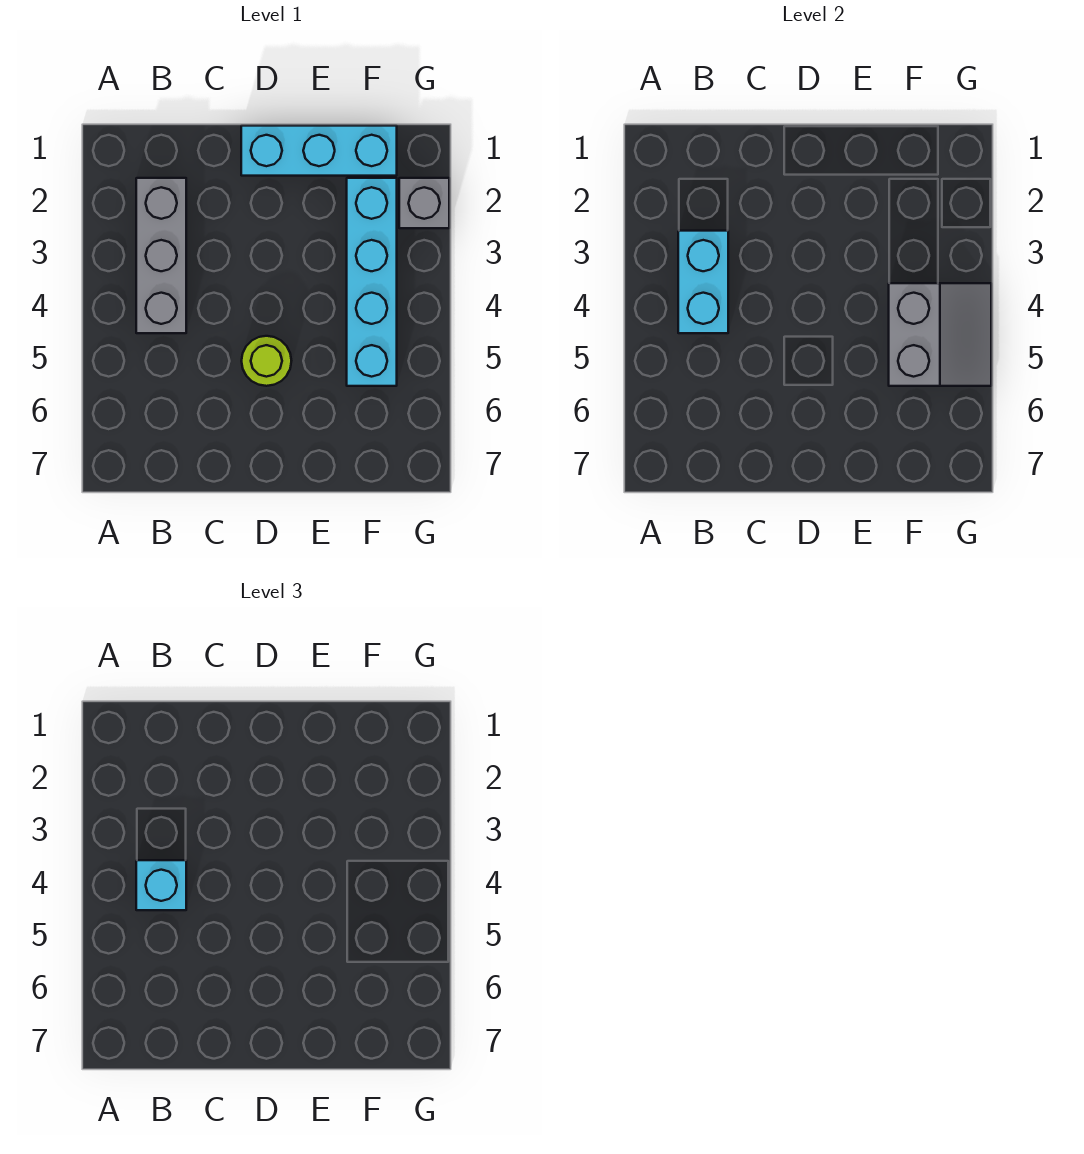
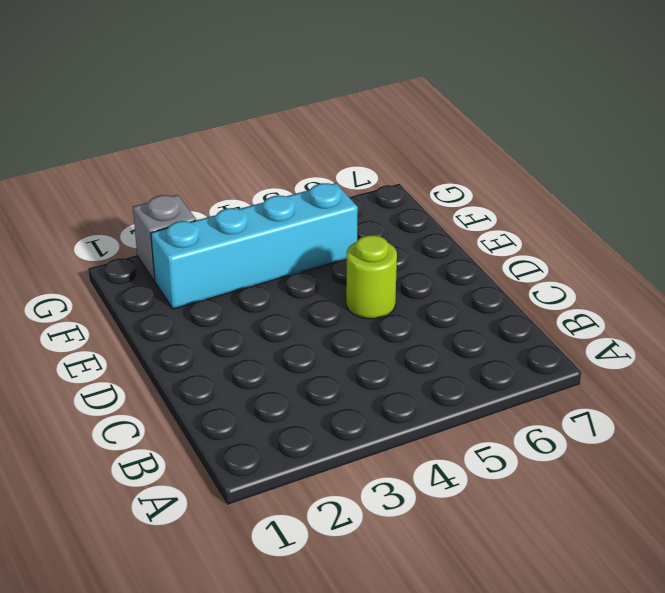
none -> grey 1x3 brick [136,178,186,333]
none -> cyan 1x3 brick [241,126,397,176]

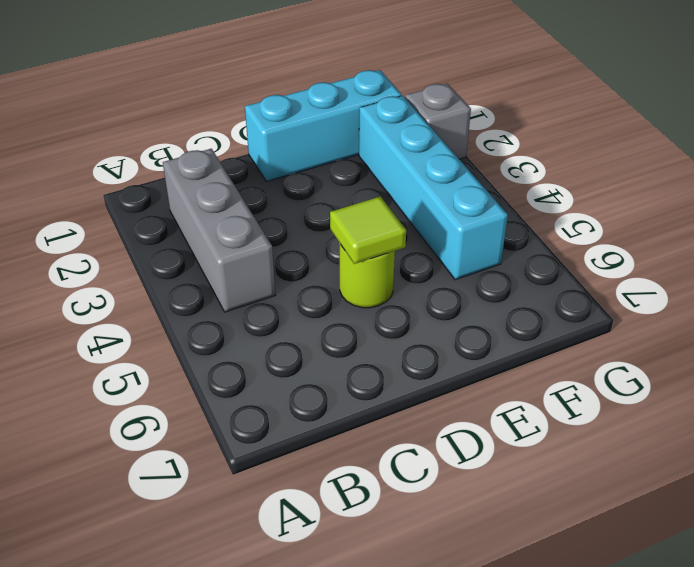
lime 1x1 tile [330,196,406,264] -> none
none -> cyan 1x2 brick [678,231,728,333]
none -> grey 2x2 slope [889,283,991,386]

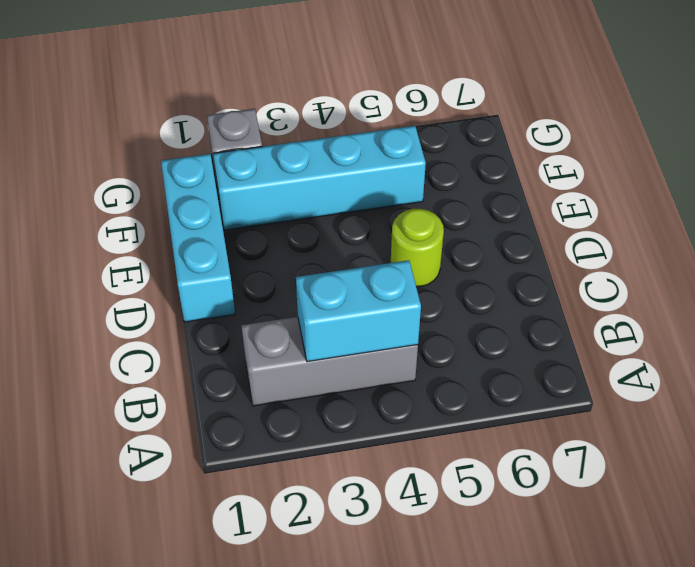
none -> grey 2x2 slope [889,283,991,386]
none -> cyan 1x1 brick [136,860,186,910]

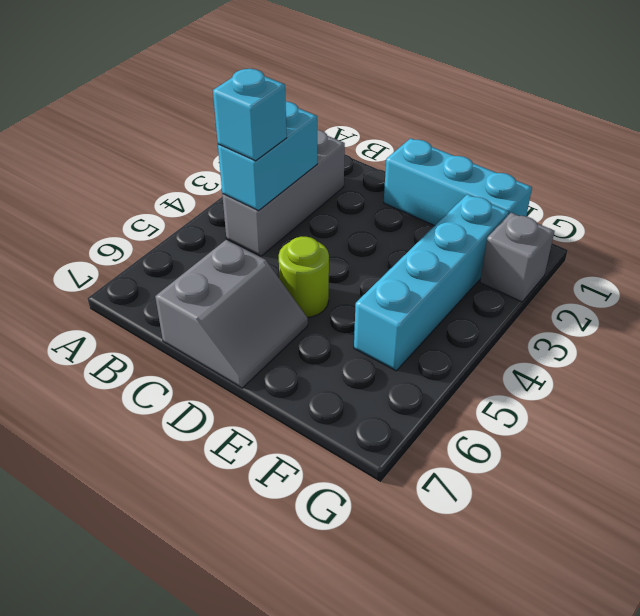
grey 2x2 slope [155,240,308,388] -> grey 2x2 slope moved to [889,283,991,386]

